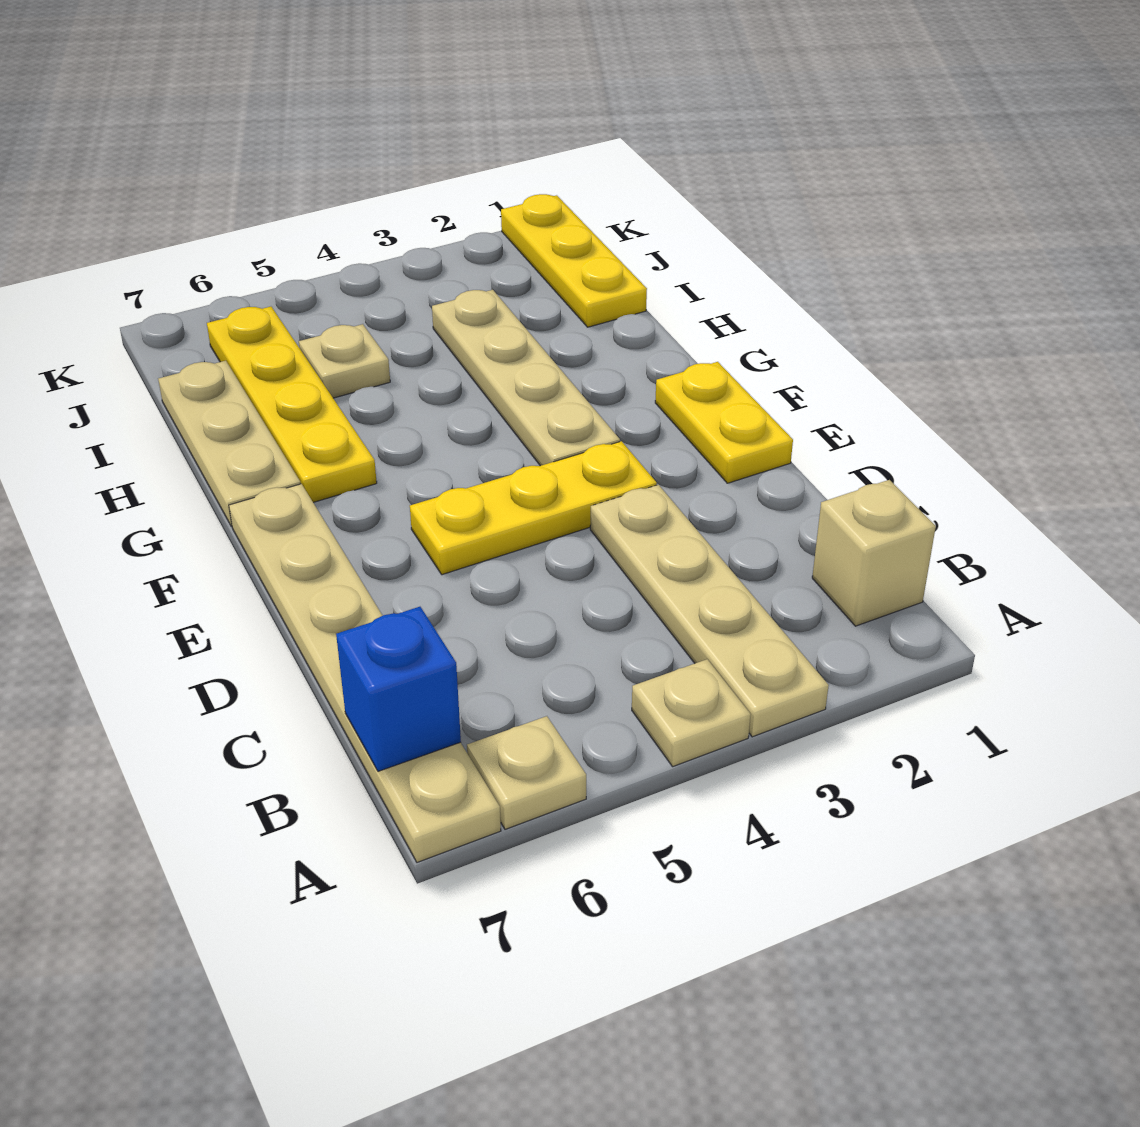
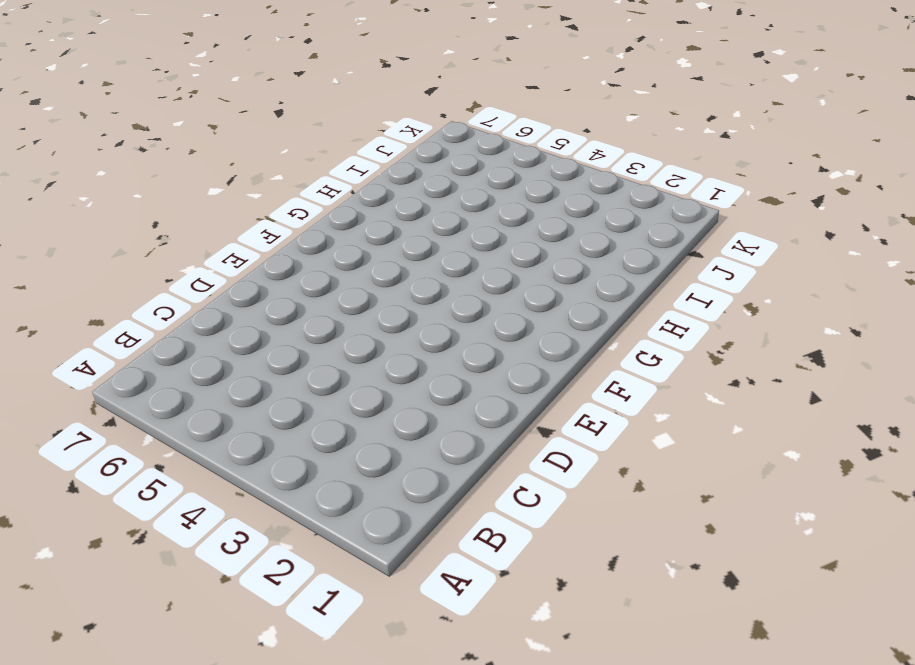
none -> tan 1x4 plate [590,485,829,737]
none -> tan 1x1 plate [632,659,751,766]
none -> tan 1x1 plate [467,716,586,829]

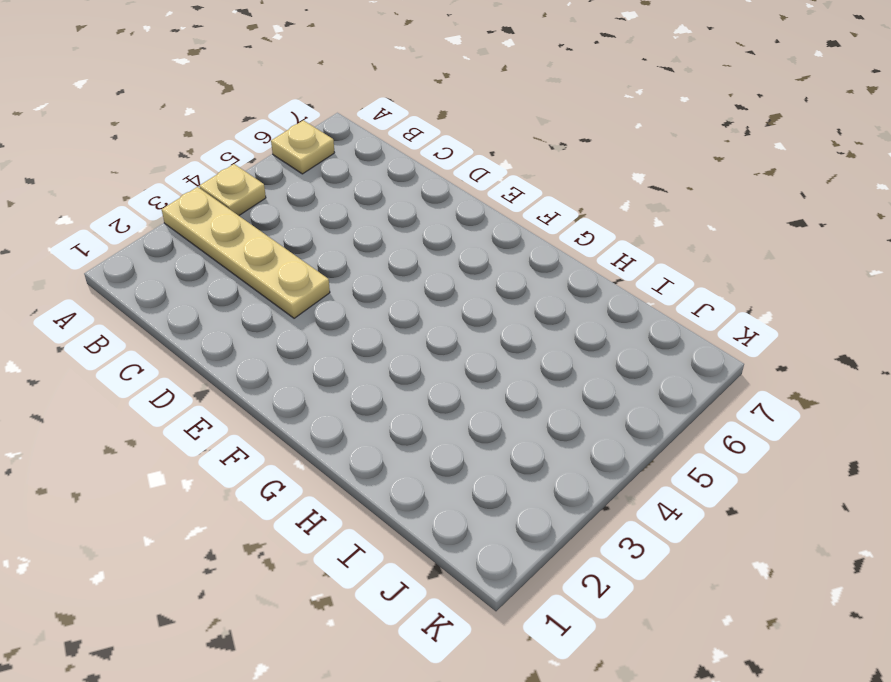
none -> tan 1x6 plate [229,484,501,862]
none -> tan 1x1 brick [812,480,936,626]
none -> yellow 1x2 plate [655,362,793,483]

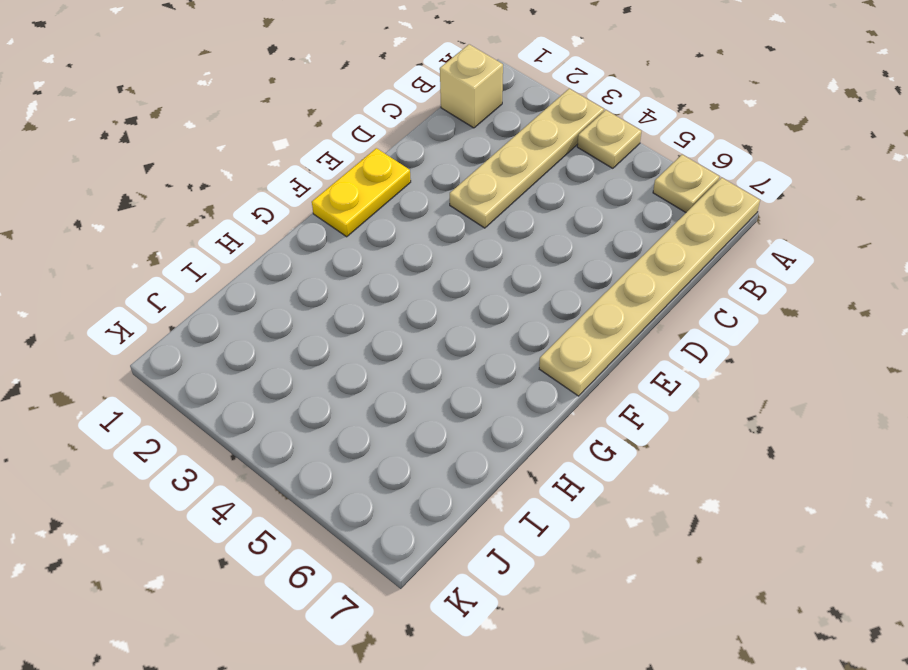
none -> yellow 1x3 plate [410,441,657,575]
none -> tan 1x4 plate [432,290,620,466]
none -> yellow 1x4 plate [207,307,377,502]

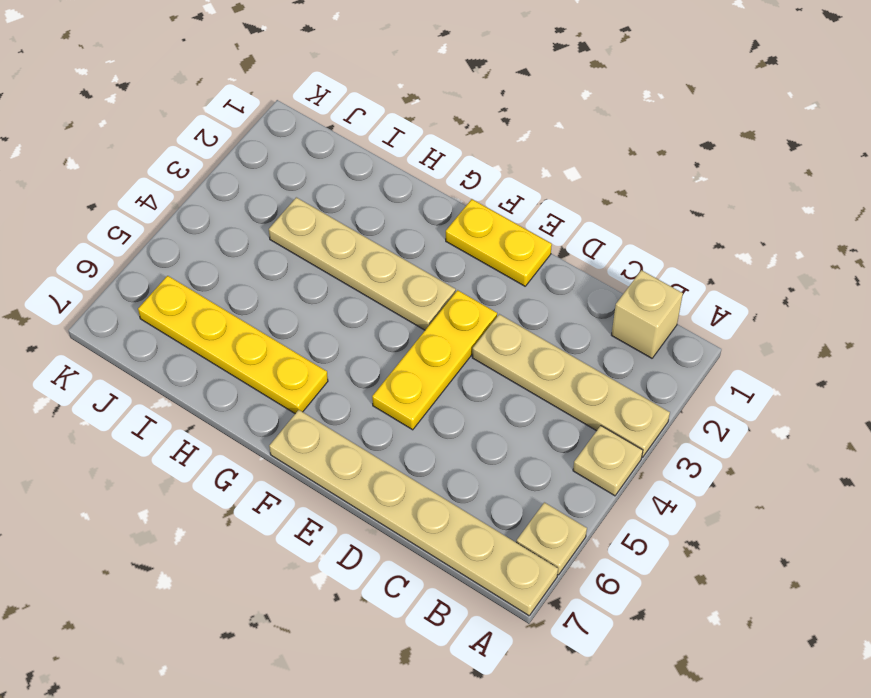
none -> tan 1x3 plate [158,361,301,527]
none -> yellow 1x3 plate [501,194,647,327]
none -> tan 1x1 plate [299,324,390,398]

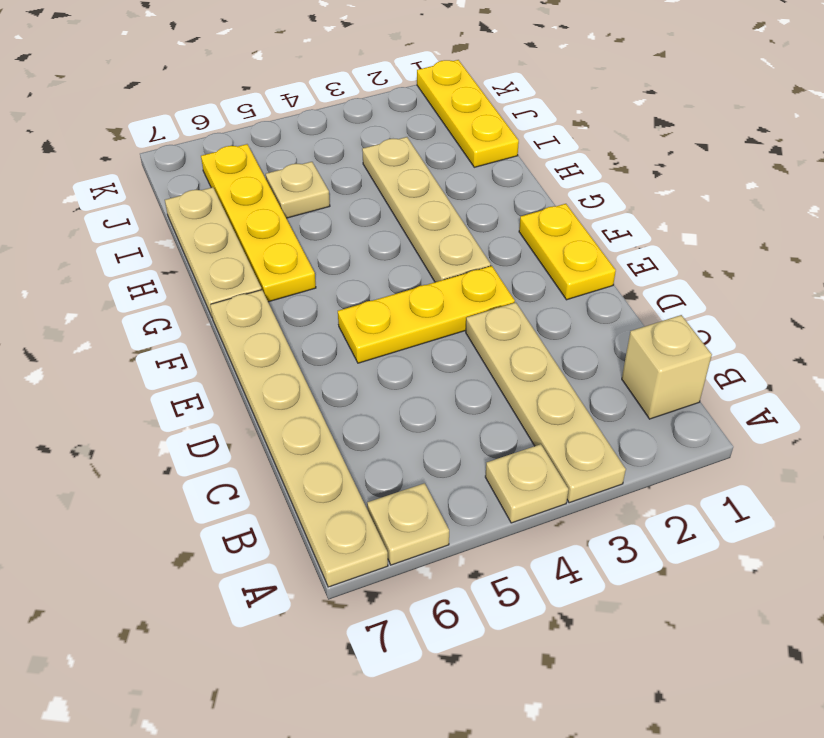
none -> blue 1x1 brick [336,607,461,771]

